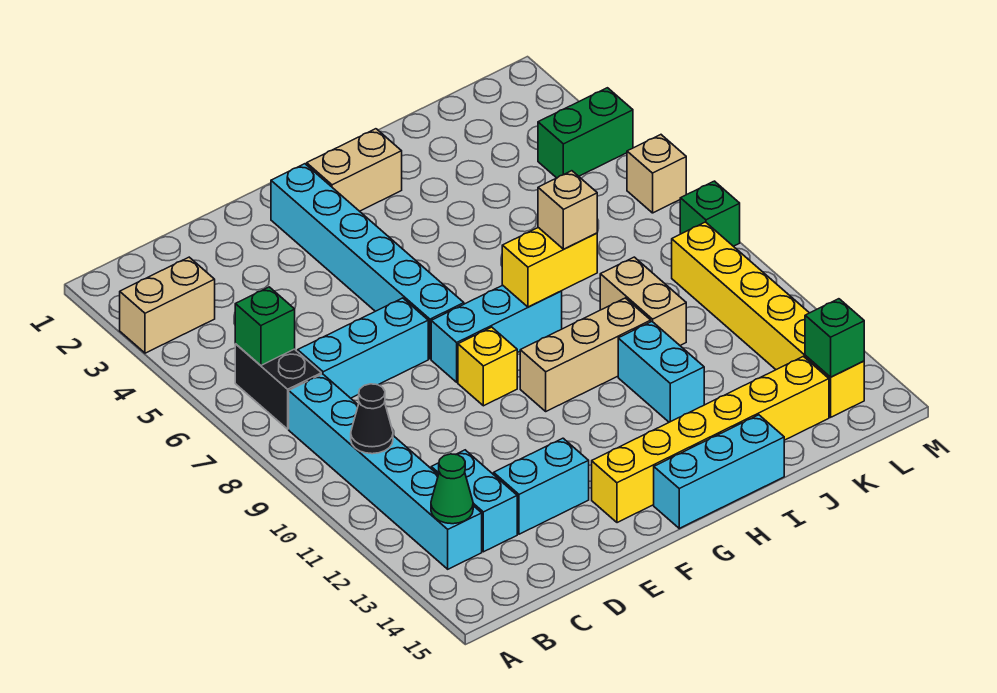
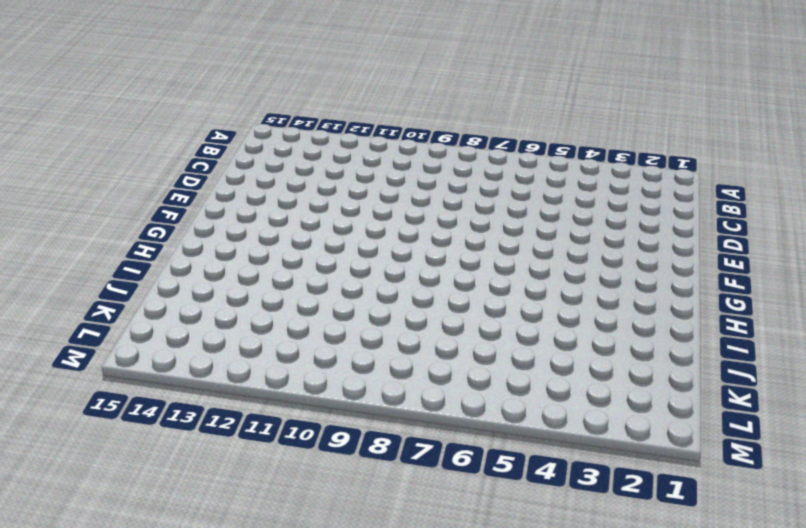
none -> tan 1x2 brick [120,257,215,353]
none -> black 1x2 brick [235,344,321,429]
none -> cyan 1x6 brick [289,374,482,569]

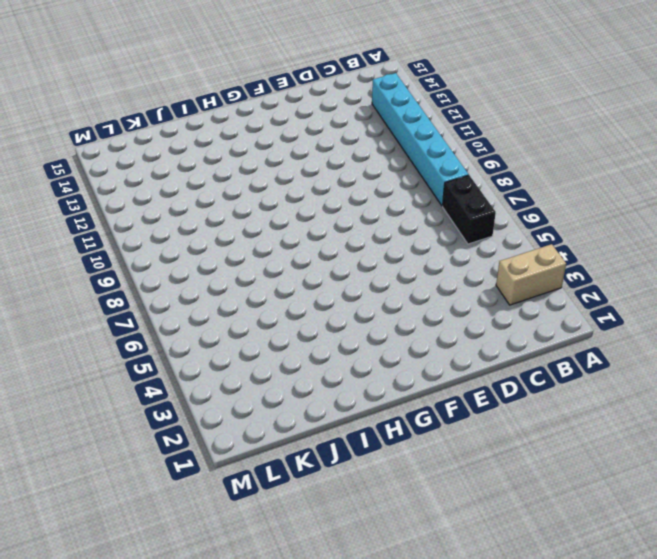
none -> cyan 1x3 brick [298,298,428,398]
none -> cyan 1x2 brick [431,450,517,552]
none -> cyan 1x2 brick [494,438,589,534]

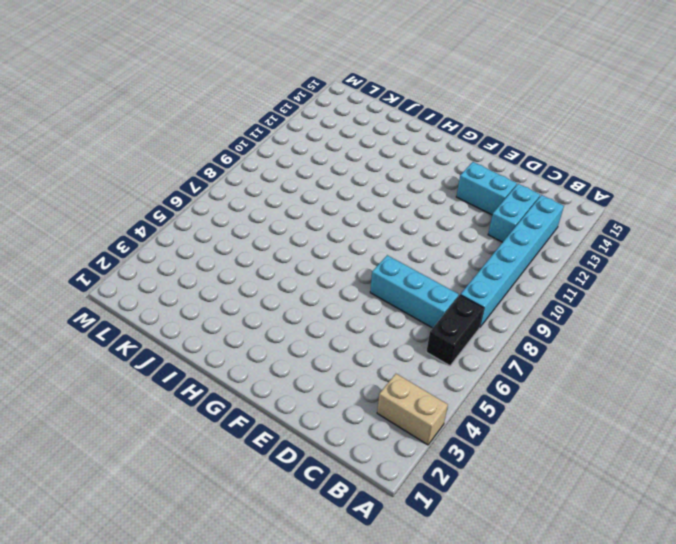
none -> cyan 1x6 brick [271,164,464,359]
none -> cyan 1x3 brick [431,285,562,382]
none -> yellow 1x1 brick [458,327,517,406]

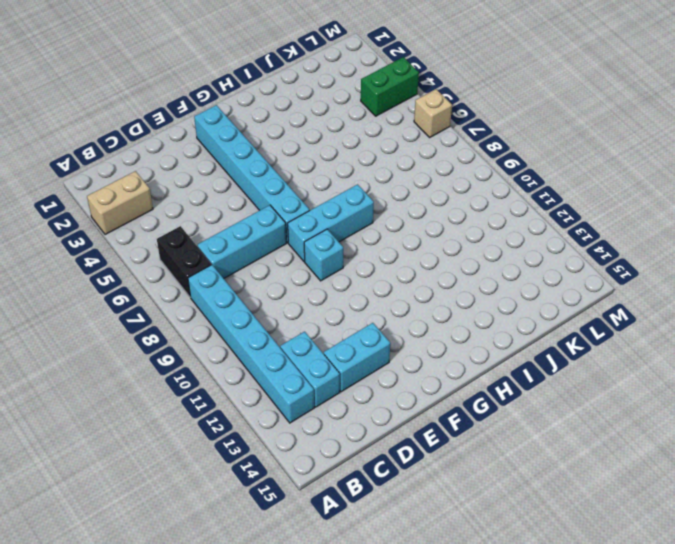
cyan 1x1 brick [304,229,343,281] -> yellow 1x1 brick [458,327,517,406]
none -> yellow 1x6 brick [592,356,829,523]
none -> tan 1x2 brick [307,129,402,211]
none -> tan 1x3 brick [520,298,651,411]

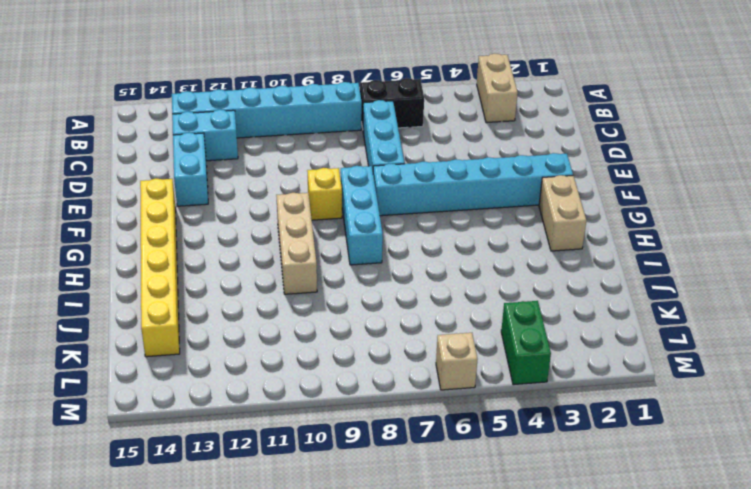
none -> cyan 1x3 brick [654,415,784,528]
none -> cyan 1x2 brick [618,322,704,422]
none -> tan 1x2 brick [600,257,686,345]

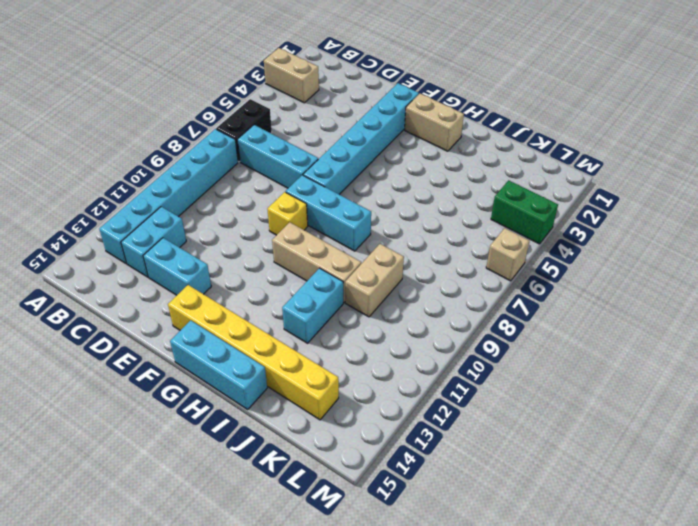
none -> yellow 1x6 brick [672,222,864,417]
none -> green 1x1 brick [680,181,740,246]
none -> green 1x1 brick [235,287,295,365]

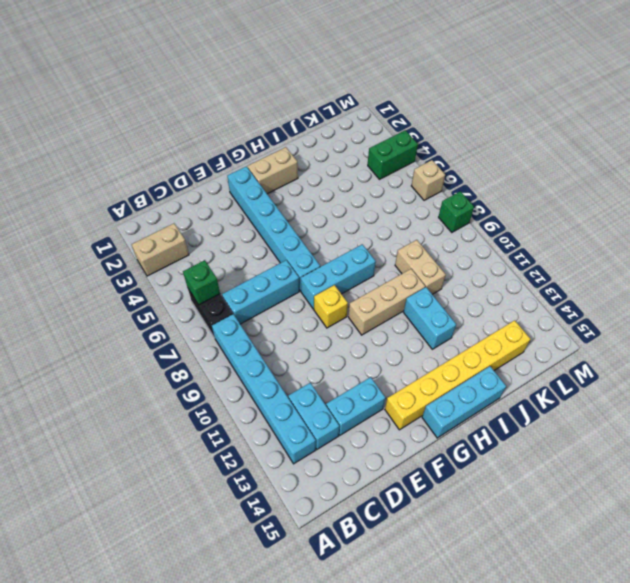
none -> yellow 1x6 brick [672,222,864,417]
none -> black 1x1 cone [351,384,393,454]
none -> green 1x1 cone [431,454,473,524]

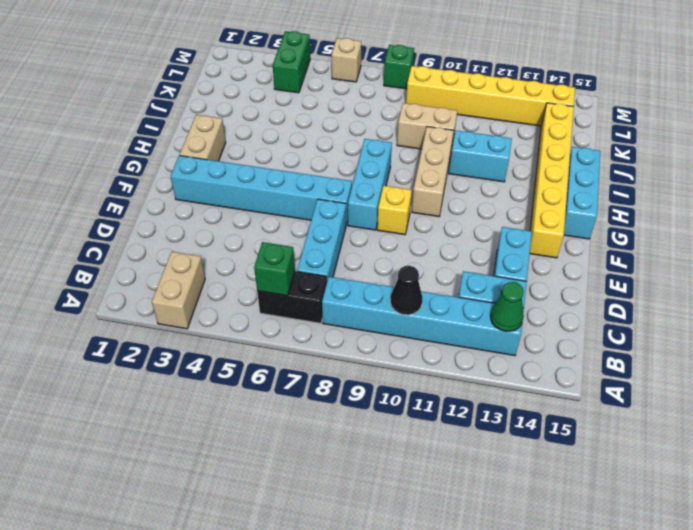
none -> yellow 1x2 brick [502,228,597,307]
none -> green 1x1 brick [805,299,864,377]
none -> tan 1x1 brick [538,171,597,249]

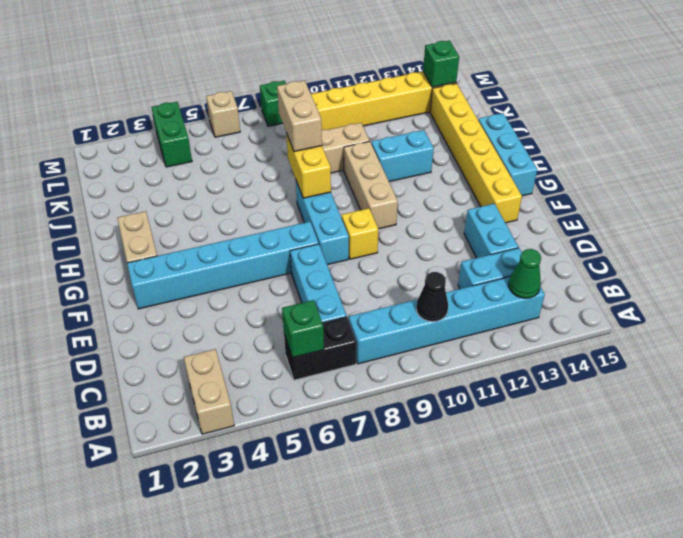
tan 1x2 brick [277,80,322,152] -> tan 1x1 brick [538,171,597,249]

